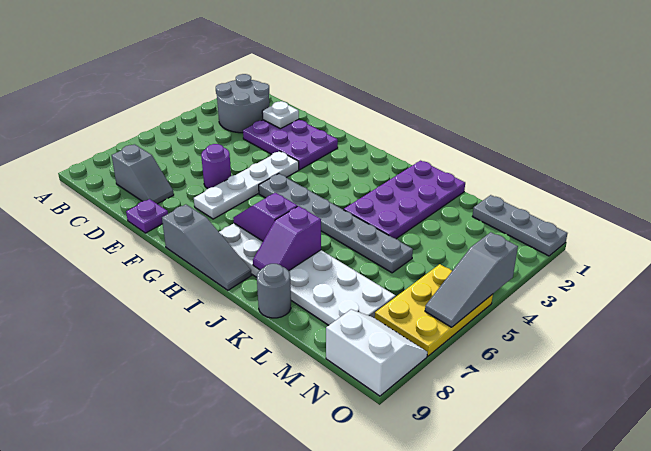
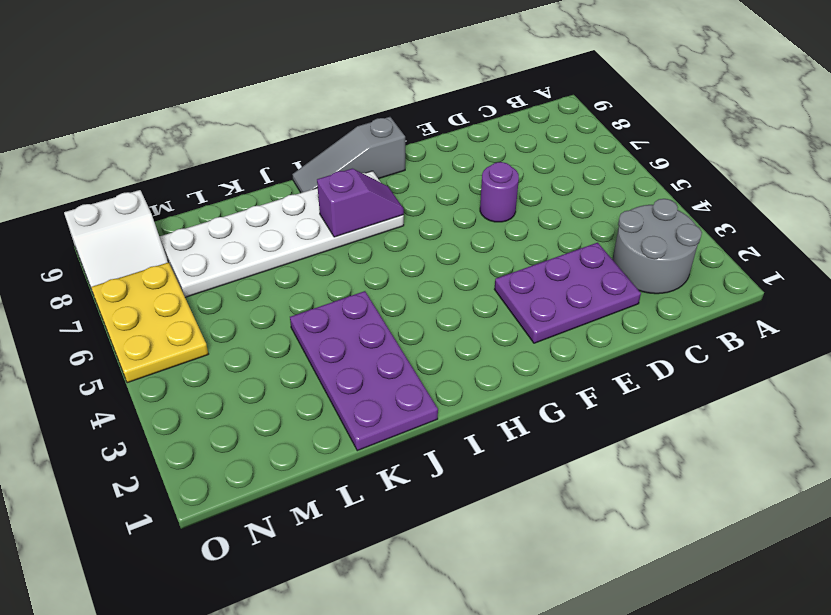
none -> grey 1x2 slope [112,144,174,204]
none -> purple 1x1 plate [126,199,168,233]
none -> white 1x4 plate [194,151,299,219]

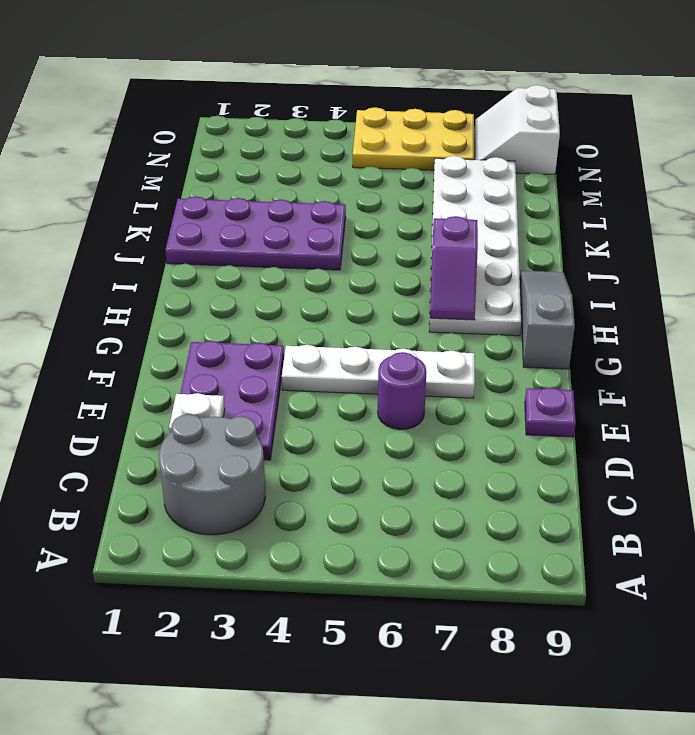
none -> grey 1x2 slope [112,144,174,204]
none -> grey 1x6 plate [259,174,413,273]
none -> grey 1x1 round brick [257,264,291,318]

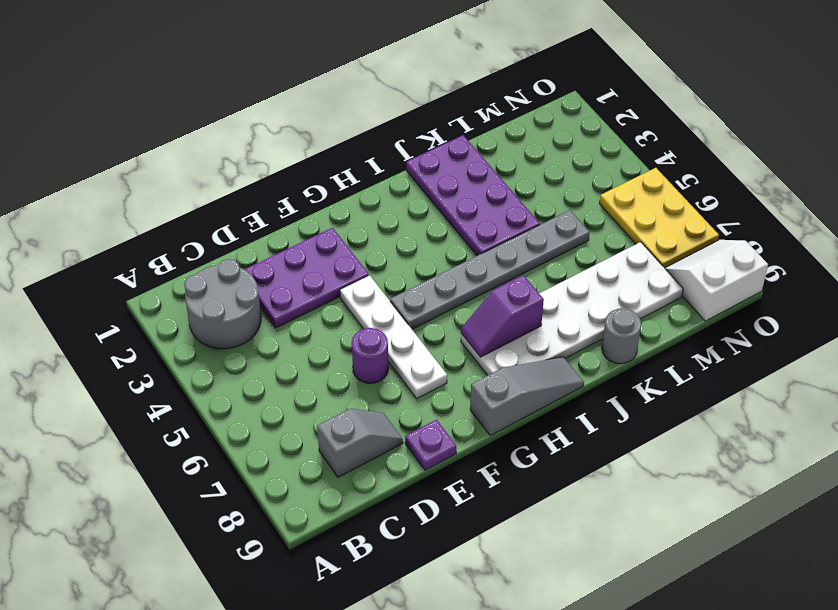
none -> grey 1x3 plate [472,195,568,256]
none -> white 1x1 plate [262,101,299,129]
none -> purple 1x2 slope [253,206,321,271]

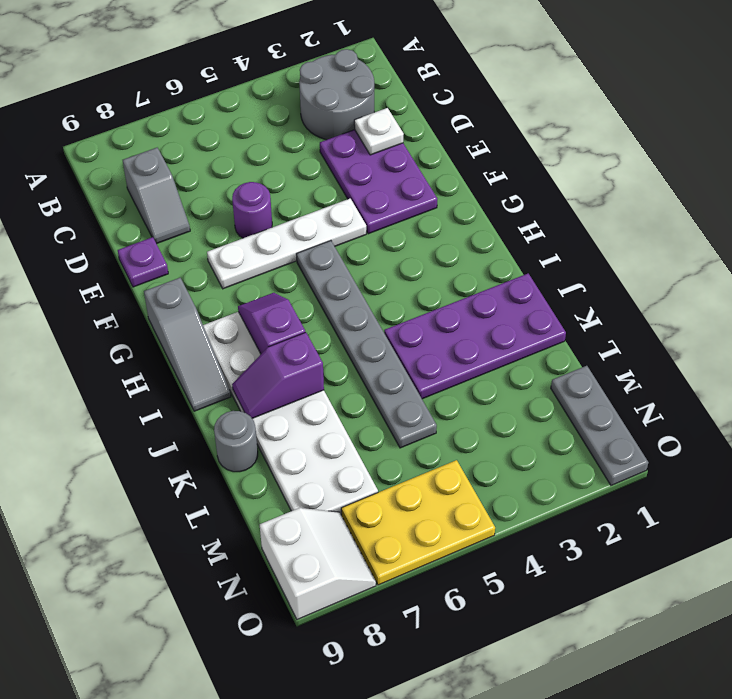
none -> grey 1x3 slope [425,232,518,327]

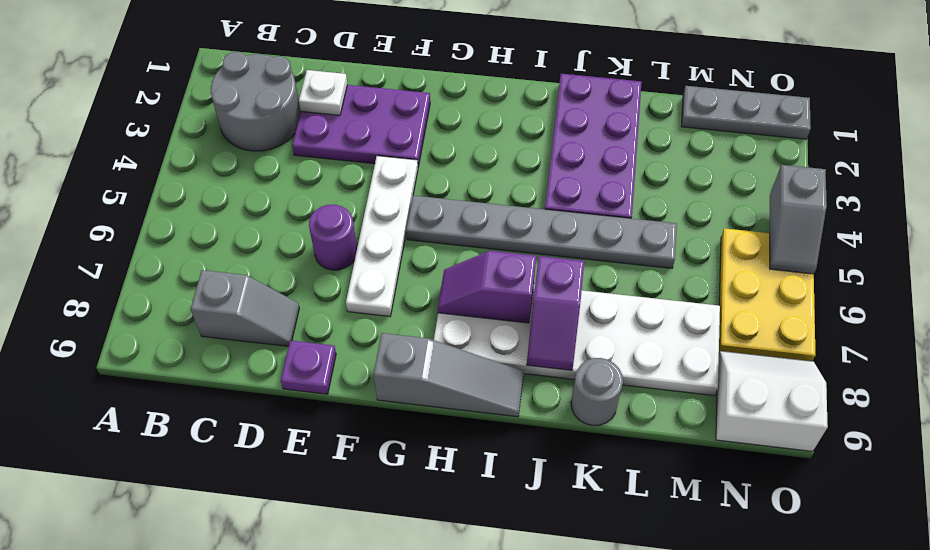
grey 1x2 slope [770,165,827,274] -> grey 1x3 slope [425,232,518,327]

